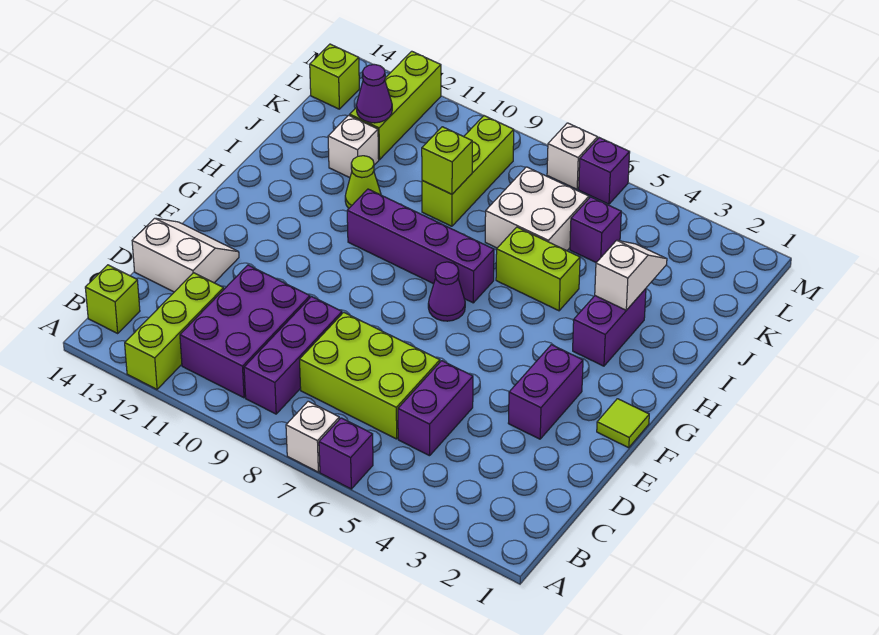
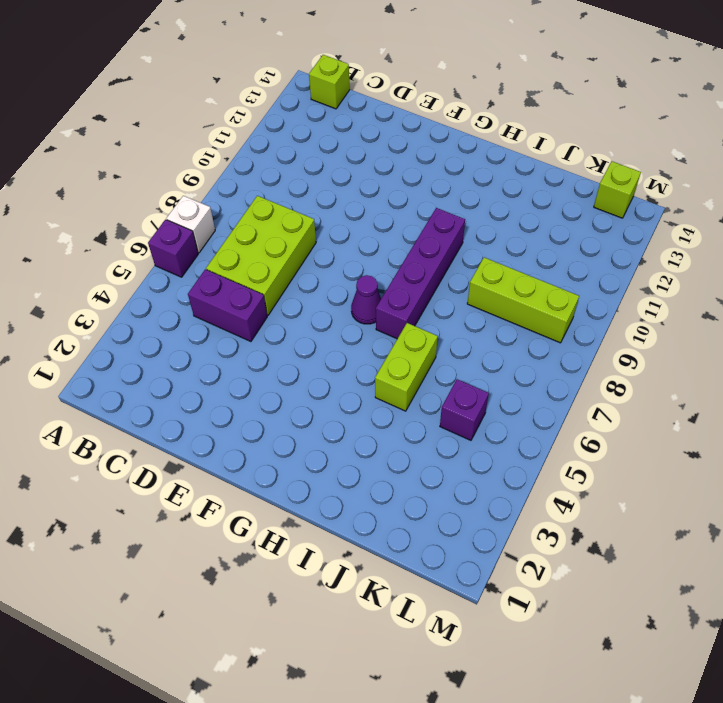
none -> lime 1x3 brick [125,273,224,389]
none -> purple 1x3 brick [244,297,342,414]
none -> purple 2x3 brick [180,265,310,398]

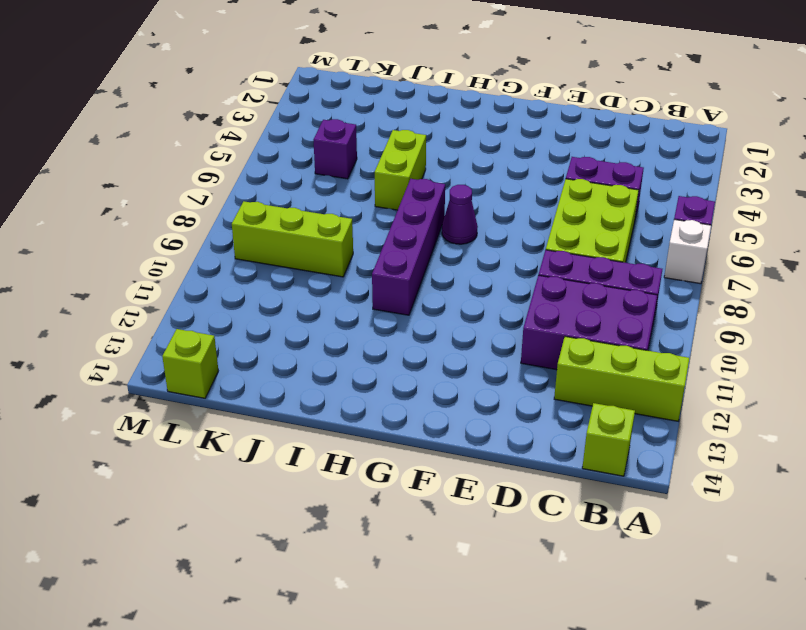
none -> white 2x2 slope [132,218,239,292]
none -> purple 1x2 brick [508,345,583,439]
none -> lime 1x1 tile [597,399,649,448]

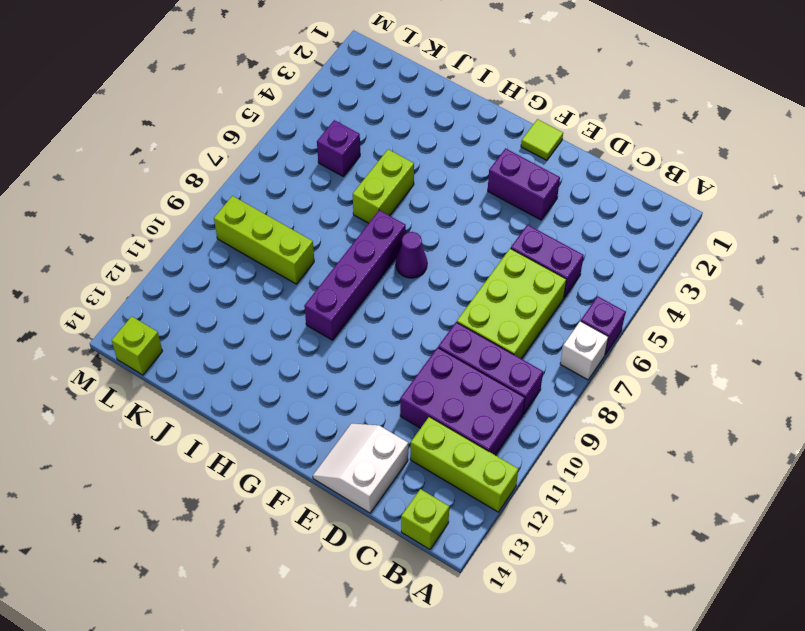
none -> purple 1x2 brick [573,289,646,366]
none -> lime 1x1 cone [345,156,381,208]
none -> white 2x2 brick [485,167,589,251]

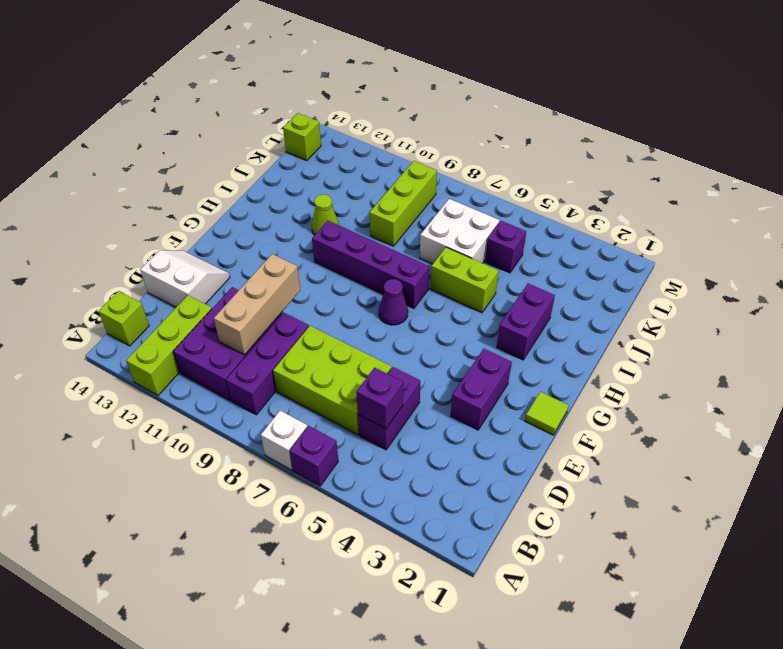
purple 1x1 brick [356,368,403,429] -> purple 1x1 brick moved to [579,138,630,204]
tan 1x3 brick [214,254,300,355] -> none
none -> white 1x1 brick [328,115,379,178]
none -> lime 1x3 brick [350,51,441,160]
none -> white 1x1 brick [547,123,598,189]

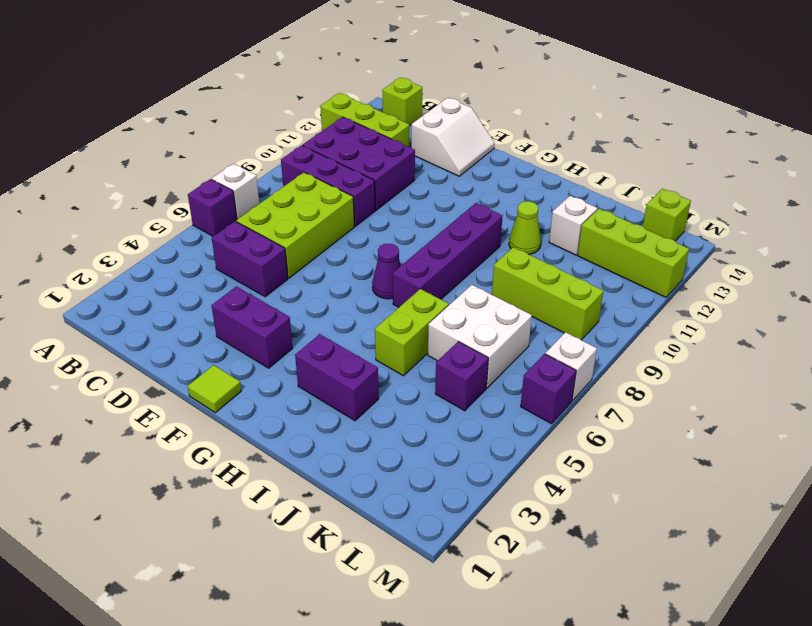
none -> white 1x2 slope [595,240,667,310]
none -> lime 1x1 brick [422,127,472,194]
none -> purple 1x1 cone [356,65,392,123]

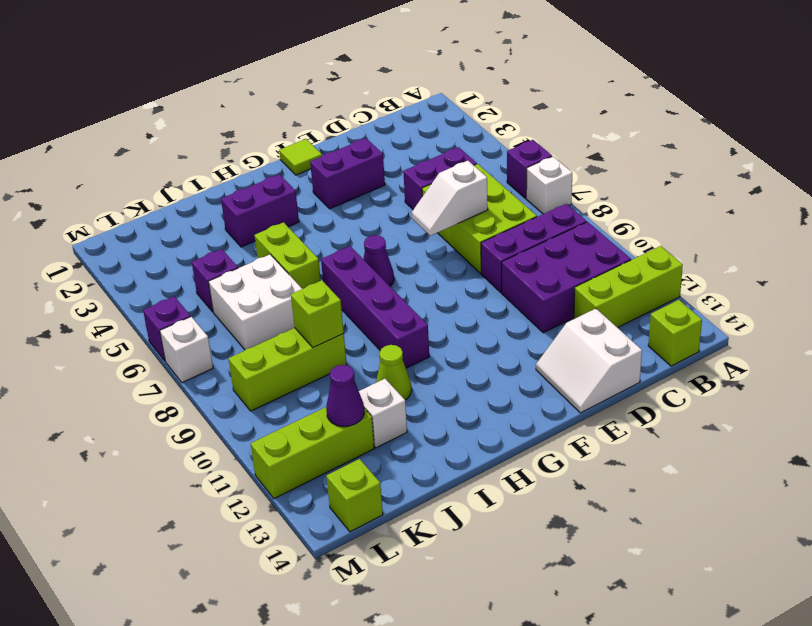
white 1x2 slope [412,161,488,236] -> white 1x2 slope moved to [595,240,667,310]

